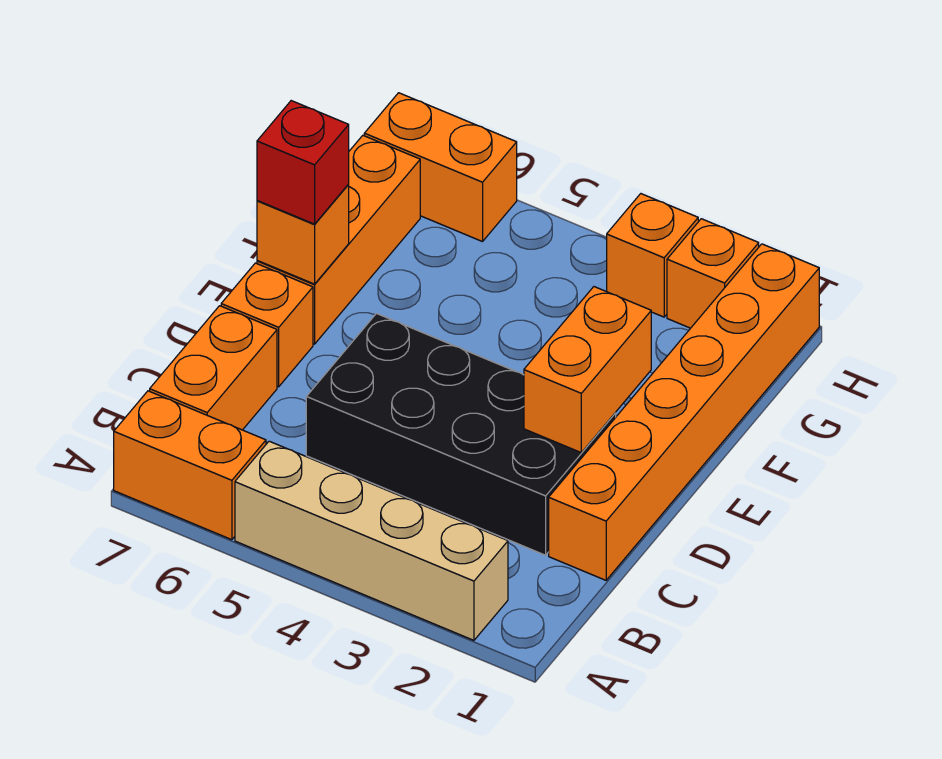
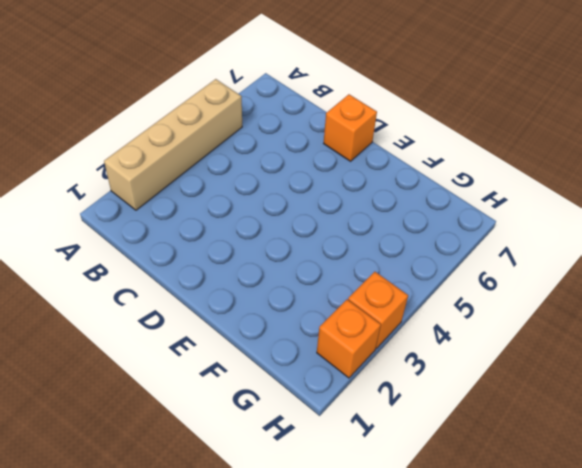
none -> orange 1x2 brick [114,391,266,540]
none -> orange 1x2 brick [150,306,277,430]
none -> orange 1x6 brick [549,244,819,580]

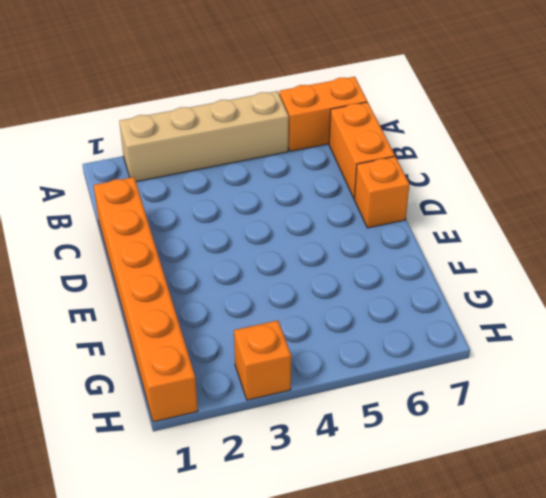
none -> black 2x4 brick [306,314,616,555]
none -> orange 1x3 brick [257,136,420,344]
none -> orange 1x1 brick [667,219,759,328]

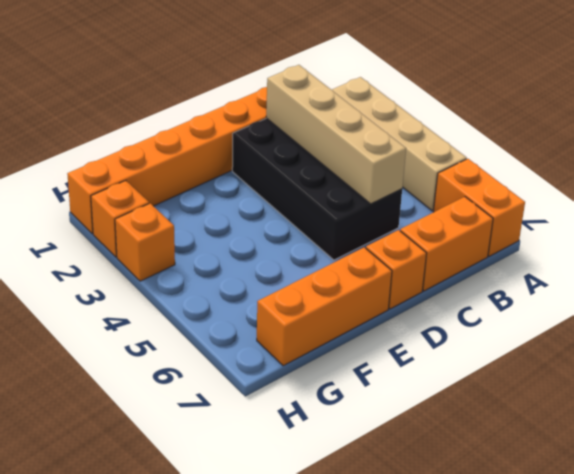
tan 1x4 brick [266,65,406,204] -> none
none -> orange 1x2 brick [364,93,517,242]
none -> orange 1x2 brick [524,287,651,453]
none -> orange 1x1 brick [257,185,349,284]

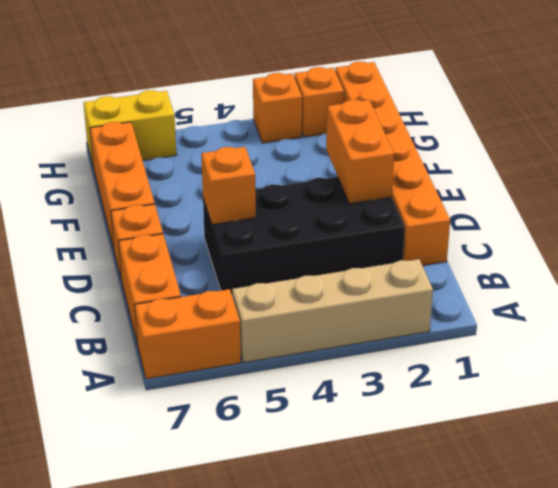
orange 1x1 brick [201,147,256,224] -> orange 1x1 brick moved to [257,185,349,284]
yellow 1x2 brick [83,90,176,164] -> orange 1x2 brick [364,93,517,242]
none -> red 1x1 brick [257,101,349,224]

